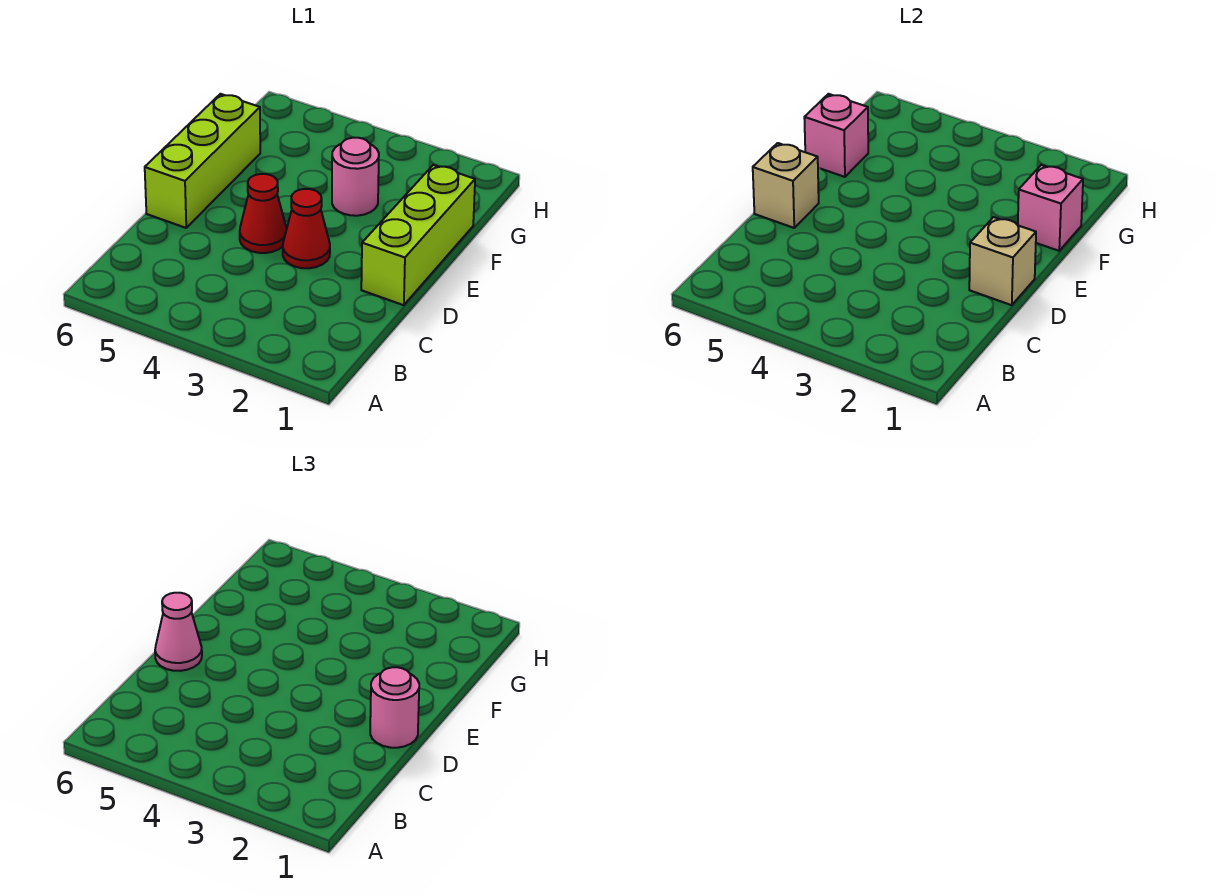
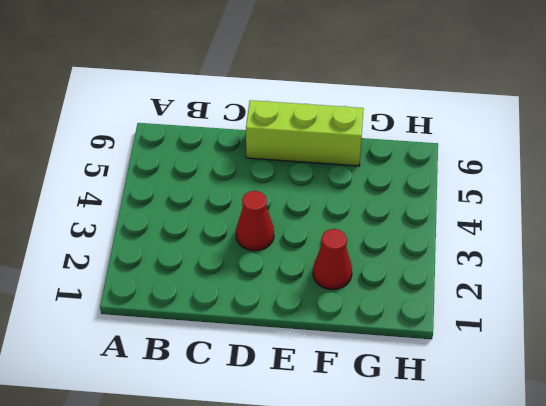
red 1x1 cone [313,229,352,289] -> red 1x1 cone moved to [240,174,287,253]
none -> lime 1x3 brick [361,165,475,305]
none -> pink 1x1 round brick [332,138,379,216]

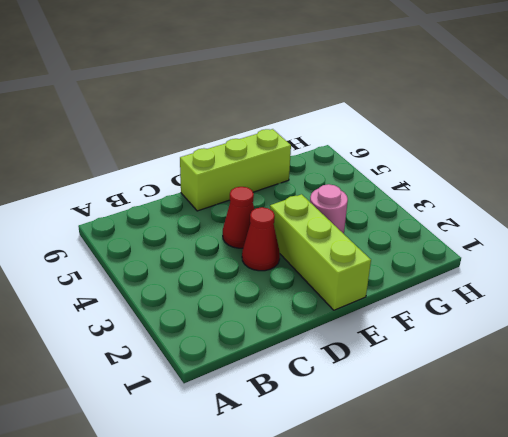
lime 1x3 brick [270,194,371,310] -> lime 1x3 brick turned to [361,165,475,305]
none -> tan 1x1 brick [969,217,1036,305]
none -> tan 1x1 brick [753,143,819,228]

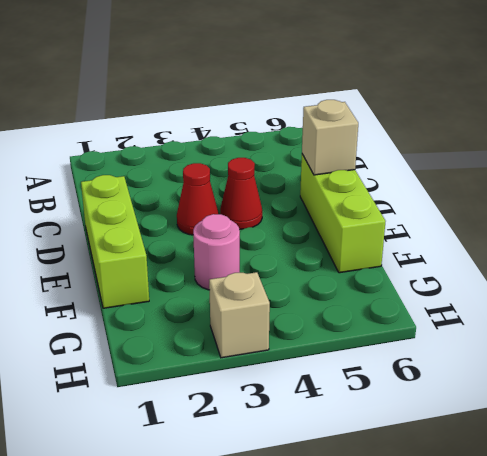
tan 1x1 brick [209,272,270,358] -> tan 1x1 brick moved to [969,217,1036,305]
none -> pink 1x1 brick [1018,165,1083,251]
none -> pink 1x1 brick [804,94,868,177]

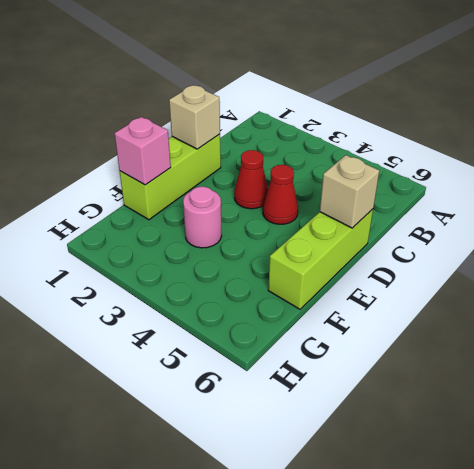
none -> pink 1x1 brick [804,94,868,177]
none -> pink 1x1 round brick [370,667,419,748]

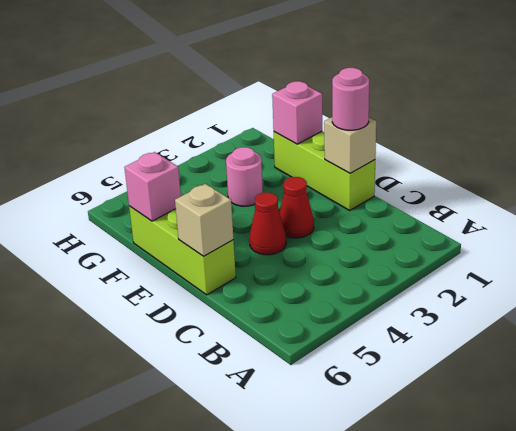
none -> pink 1x1 cone [155,593,202,671]

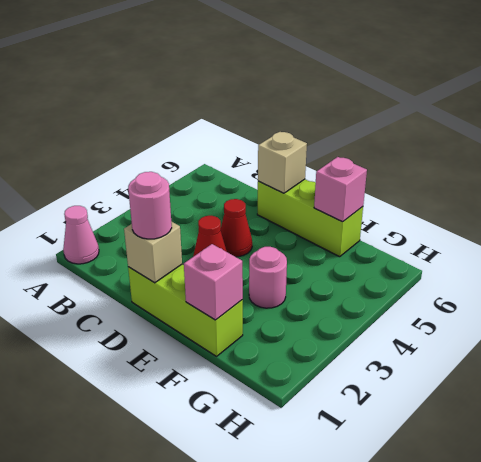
pink 1x1 cone [63,206,99,264] -> pink 1x1 cone moved to [155,593,202,671]

